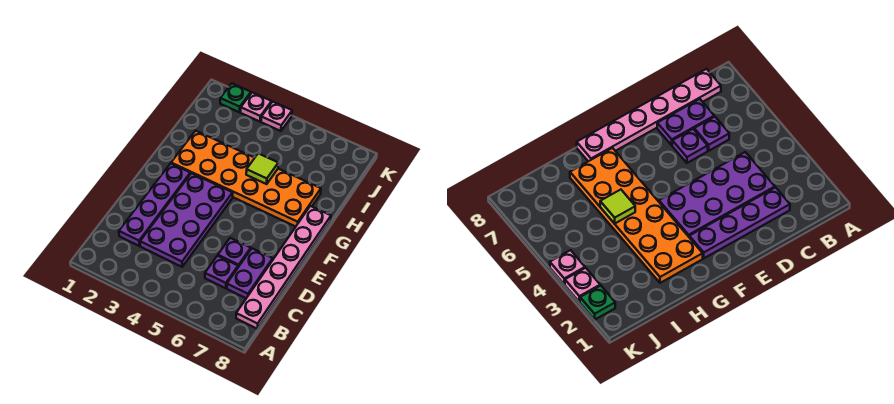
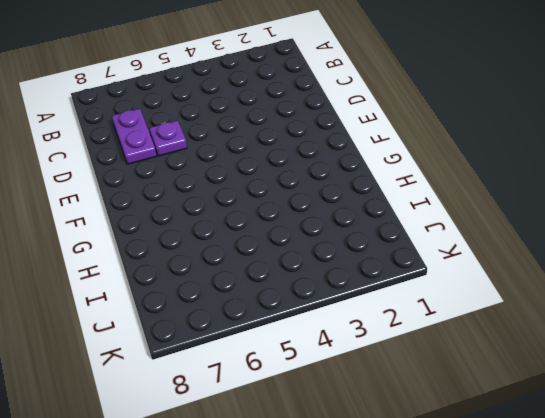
none -> pink 1x6 plate [236,206,331,329]
none -> purple 1x4 plate [119,163,190,246]

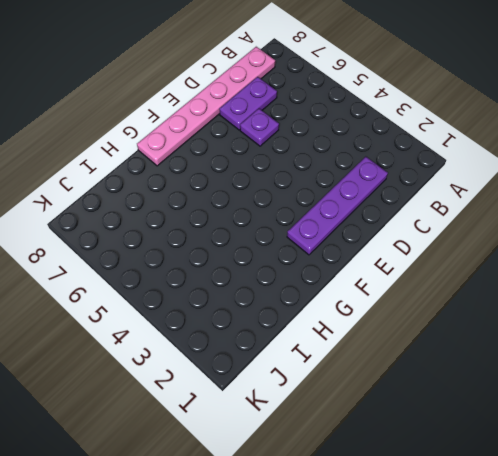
none -> purple 2x4 plate [140,173,233,267]
none -> purple 1x1 plate [205,256,238,288]

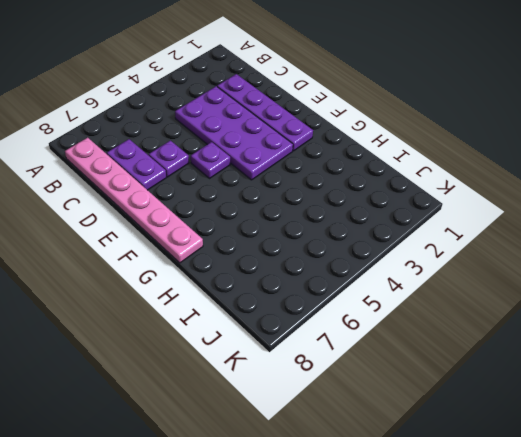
purple 1x1 plate [191,142,230,178] -> purple 1x1 plate moved to [205,256,238,288]
none -> orange 2x6 plate [171,131,321,227]
none -> green 1x1 plate [220,84,251,112]

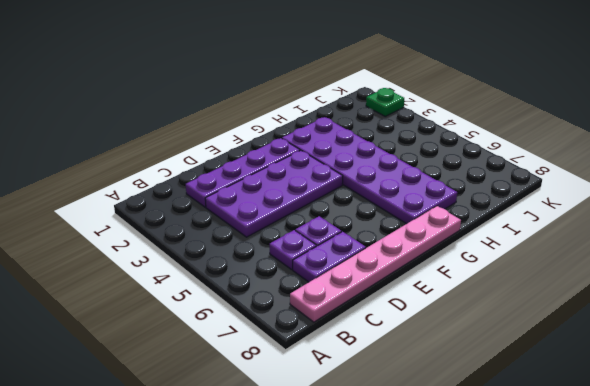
purple 2x6 plate [282,117,457,224] -> orange 2x6 plate [171,131,321,227]
none -> pink 1x1 plate [241,92,272,122]
none -> pink 1x1 plate [261,102,292,131]

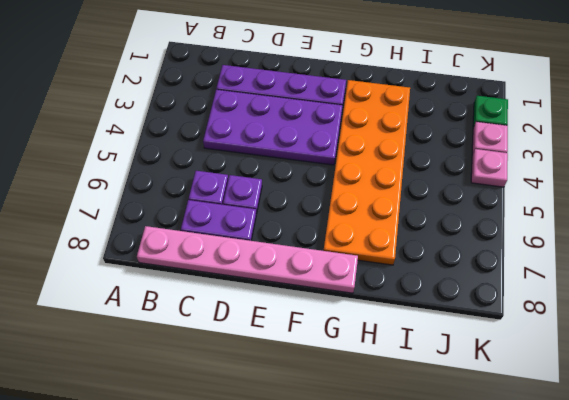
none -> lime 1x1 tile [246,153,278,184]

